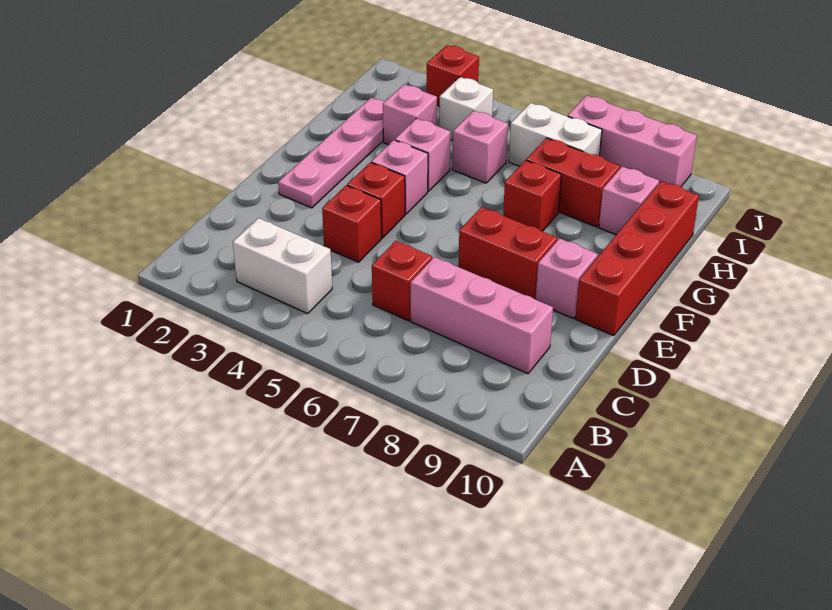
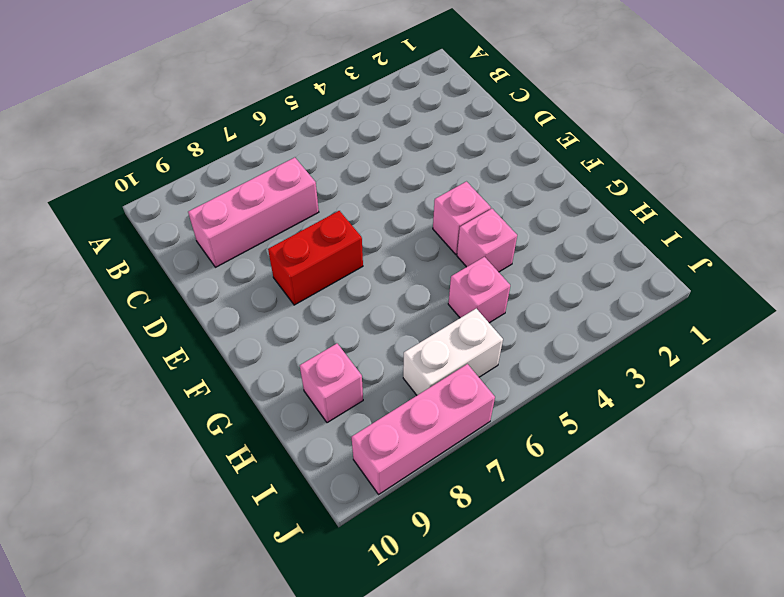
none -> white 1x2 brick [233,218,332,313]
none -> red 1x1 brick [372,241,432,321]
none -> red 1x1 brick [322,185,382,262]

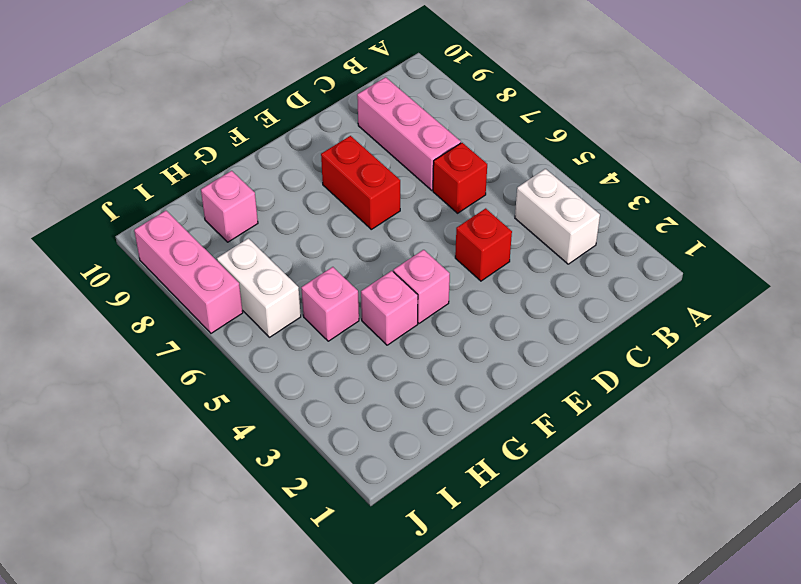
none -> pink 1x4 plate [278,98,385,208]
none -> red 1x1 brick [347,162,405,238]
none -> pink 1x1 brick [536,238,598,318]

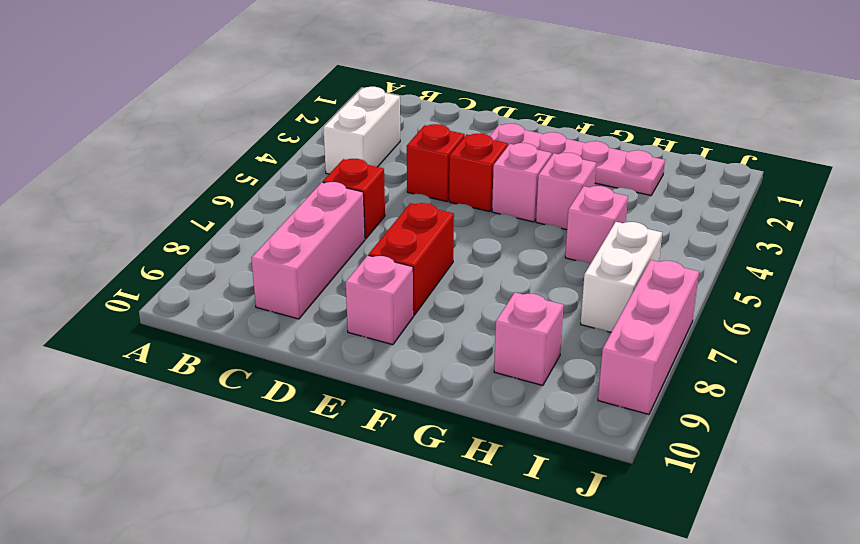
none -> red 1x4 brick [575,181,699,336]
none -> red 1x1 brick [503,160,561,231]
none -> pink 1x1 brick [383,84,437,145]

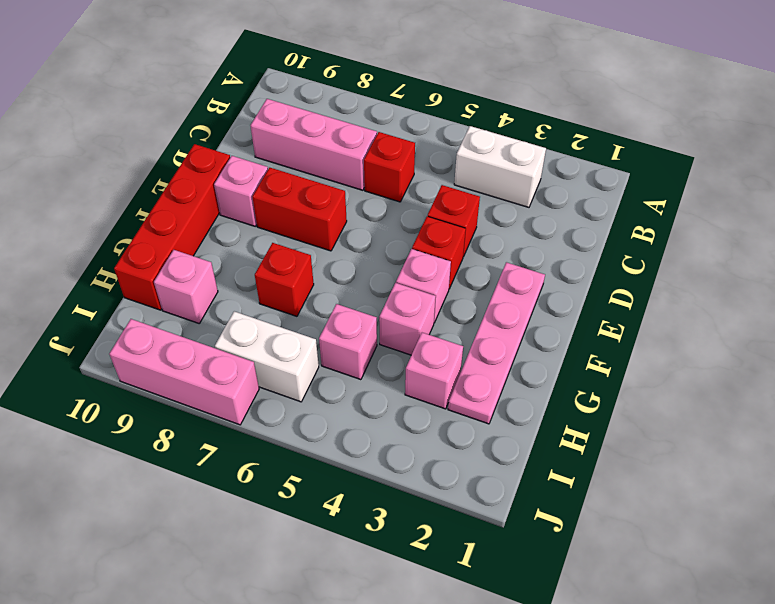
none -> red 1x2 brick [526,138,620,227]
none -> white 1x1 brick [439,77,493,140]
none -> red 1x1 brick [427,45,479,107]

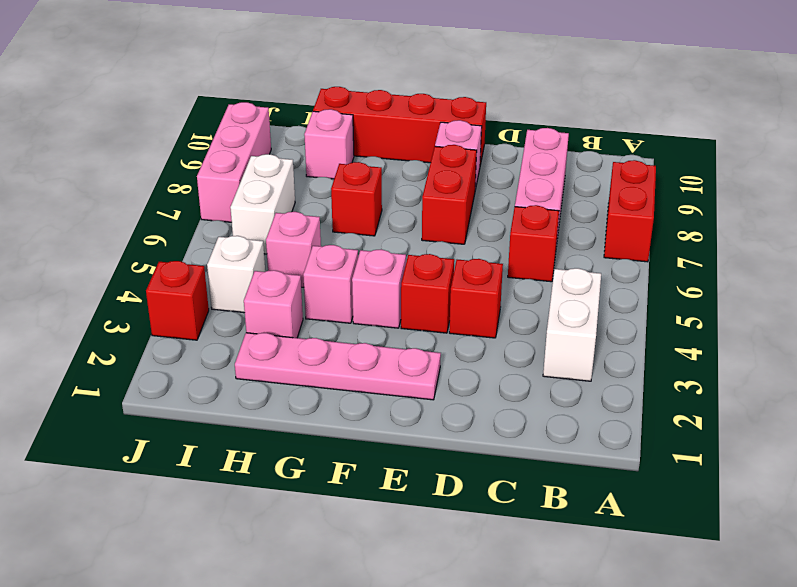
red 1x2 brick [604,160,656,262] -> red 1x2 brick moved to [526,138,620,227]

